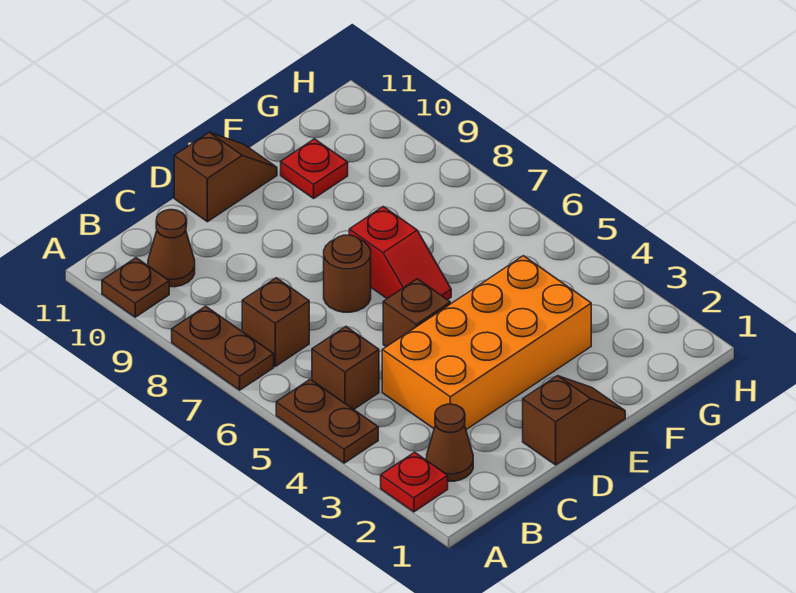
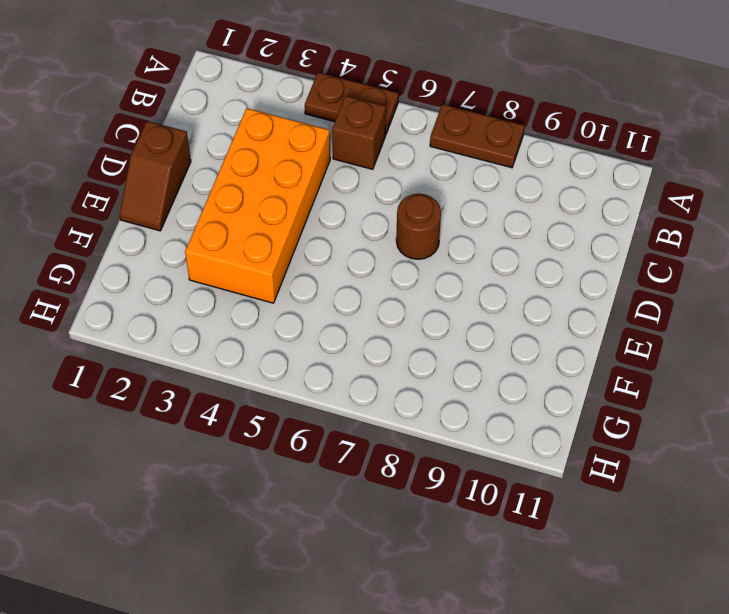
none -> red 1x1 plate [381,452,448,512]
none -> brown 1x1 plate [102,258,169,317]
none -> brown 1x1 cone [426,404,473,481]

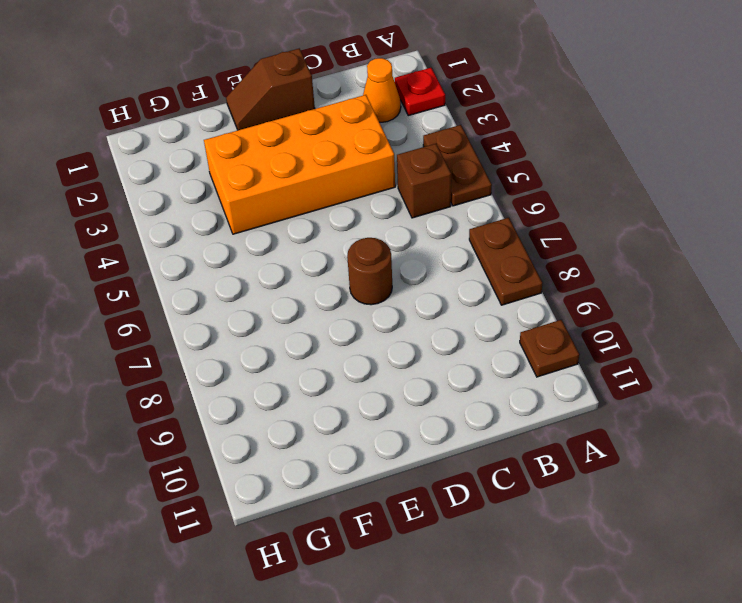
orange 1x1 cone [363,58,401,122] -> brown 1x1 cone [426,404,473,481]
none -> brown 1x1 brick [242,278,309,366]
none -> brown 1x1 cone [148,210,195,287]
none -> brown 1x1 brick [383,279,450,347]

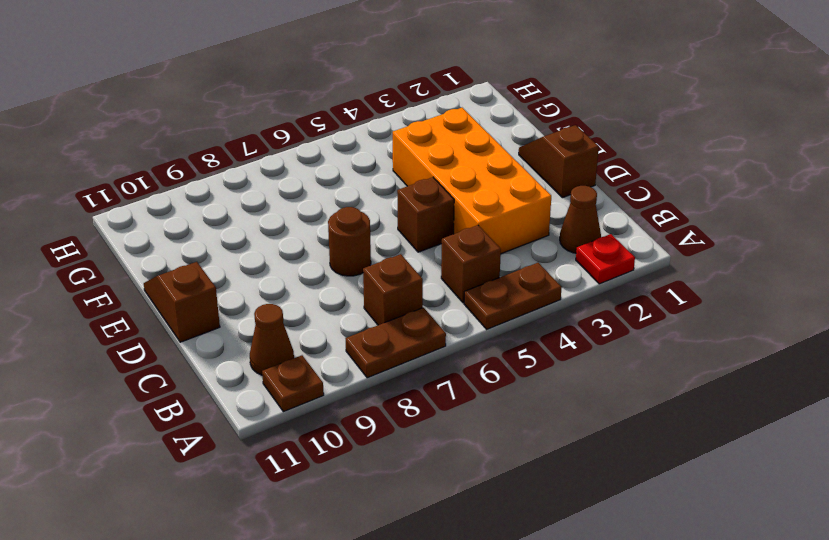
none -> red 1x2 slope [349,207,451,300]
none -> red 1x1 plate [281,139,348,198]

